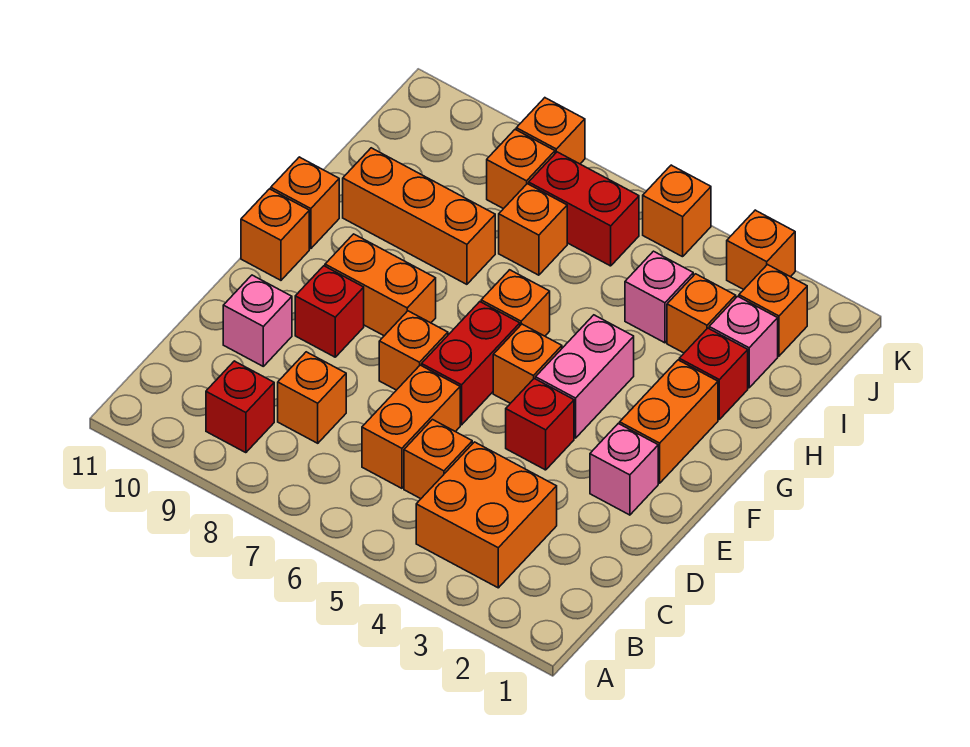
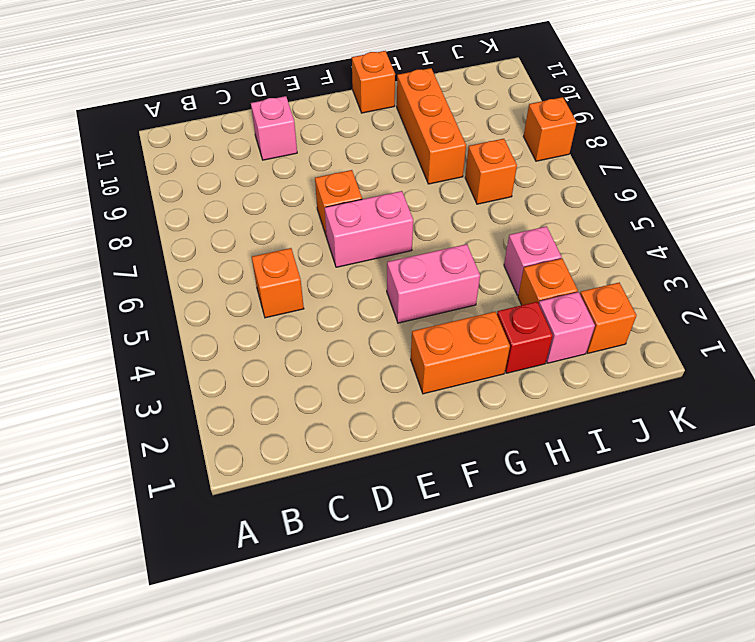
pink 1x2 brick [325,191,413,267] -> red 1x2 brick [422,302,520,425]
none -> orange 2x2 brick [416,442,557,588]
none -> red 1x1 brick [206,361,274,453]
none -> orange 1x2 brick [362,365,460,488]
none -> orange 1x1 brick [278,352,346,443]

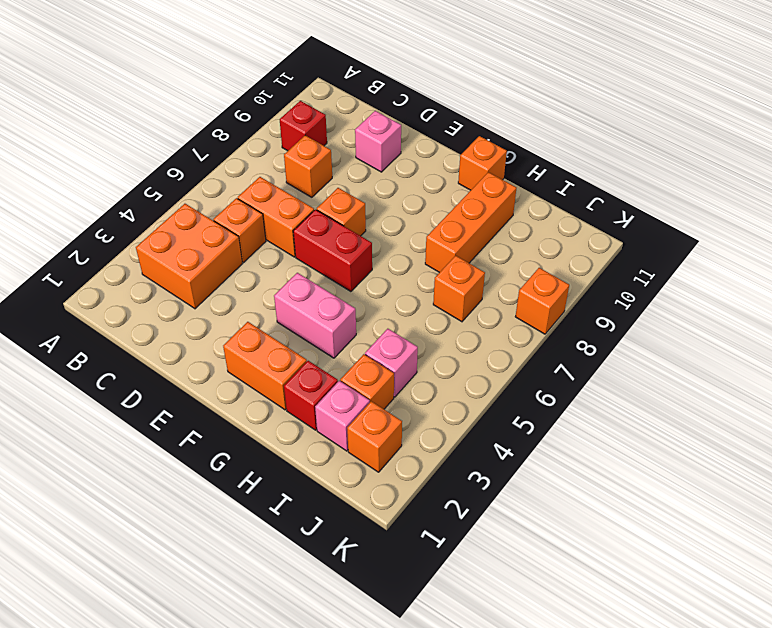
none -> pink 1x1 brick [590,423,658,515]
none -> red 1x1 brick [506,379,574,470]
none -> red 1x1 brick [295,266,364,357]
none -> orange 1x1 brick [493,324,562,403]

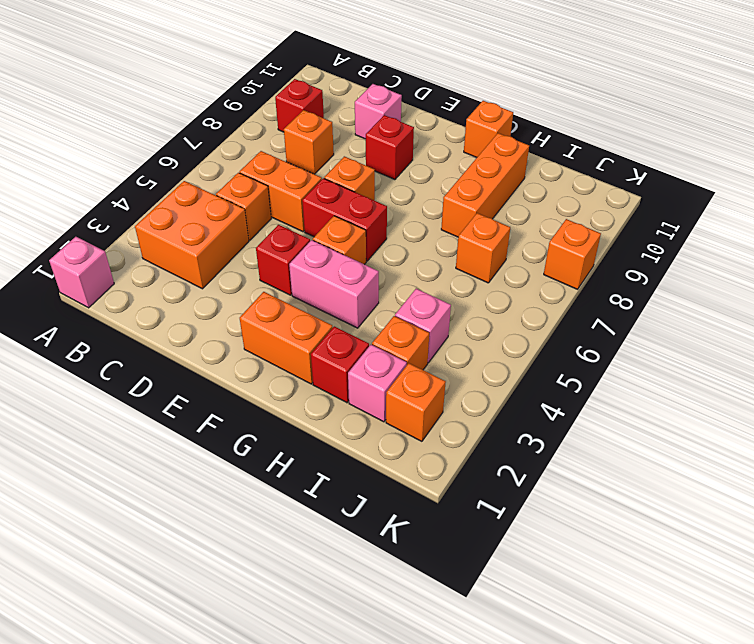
pink 1x1 brick [49,237,114,308] -> pink 1x1 brick moved to [590,423,658,515]
none -> orange 1x2 brick [325,234,436,336]
none -> orange 1x1 brick [241,189,309,280]
none -> orange 1x1 brick [481,270,550,336]
none -> red 1x2 brick [529,152,639,266]

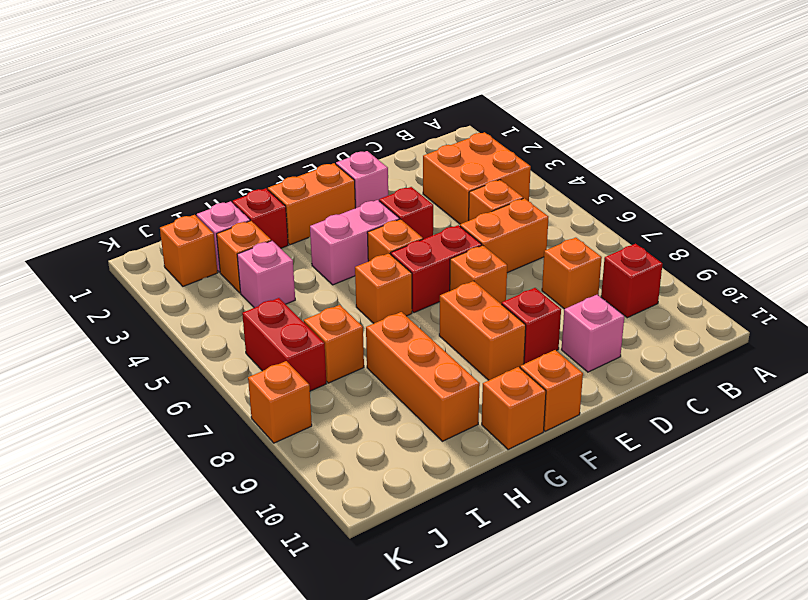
none -> orange 1x1 brick [487,130,555,209]
none -> orange 1x1 brick [727,210,795,289]
none -> orange 1x1 brick [643,165,711,257]

